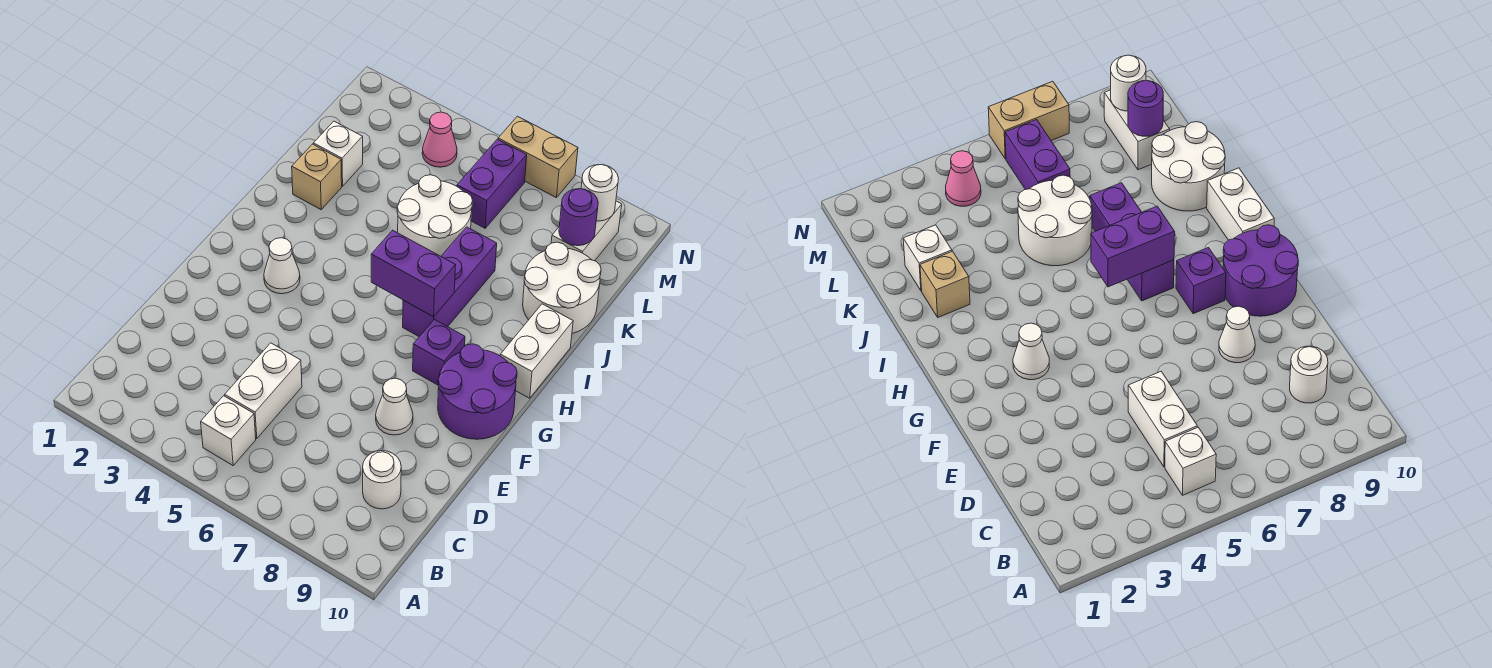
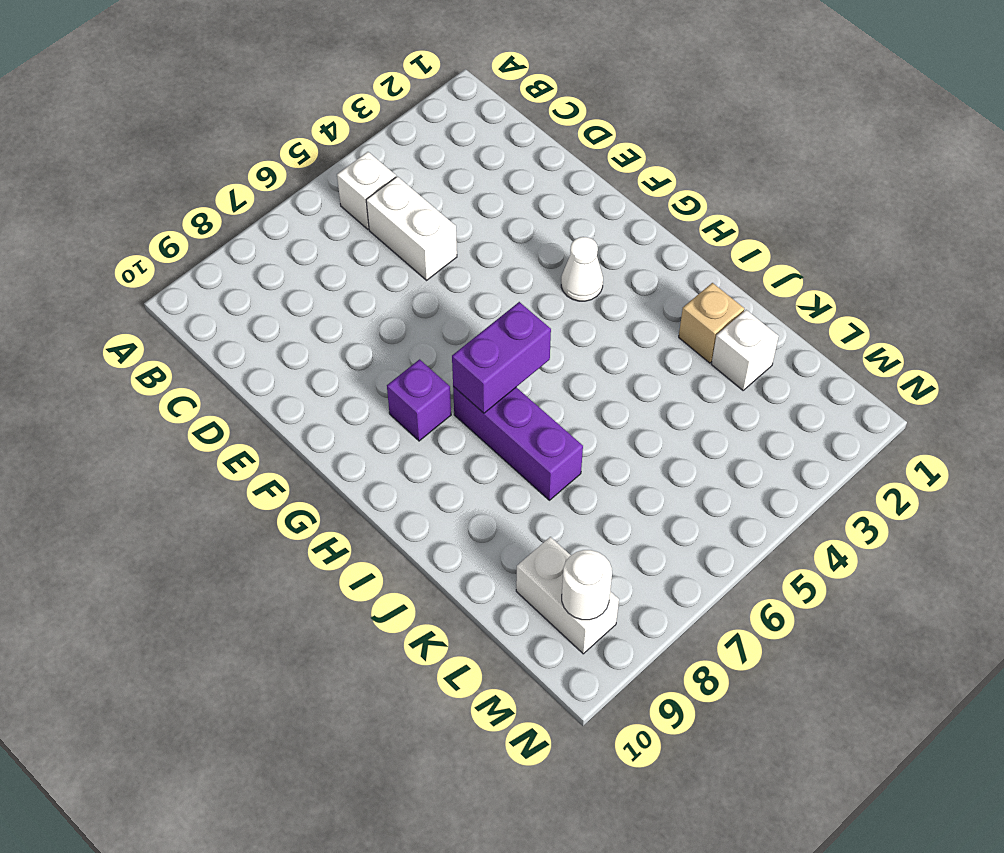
none -> white 1x1 round brick [363,451,401,509]
none -> white 1x1 cone [376,378,413,435]
none -> purple 2x2 round brick [438,344,517,439]

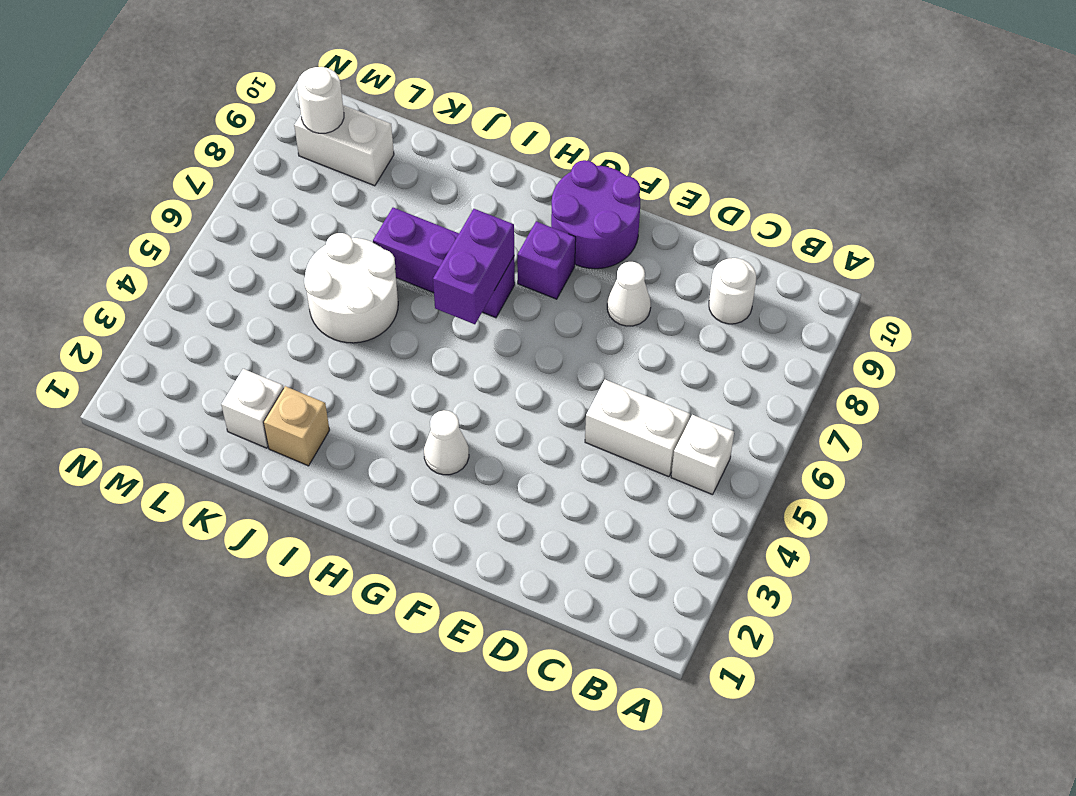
none -> white 1x2 brick [500,304,573,398]
none -> white 2x2 round brick [523,242,601,333]
none -> purple 1x2 brick [457,139,527,228]

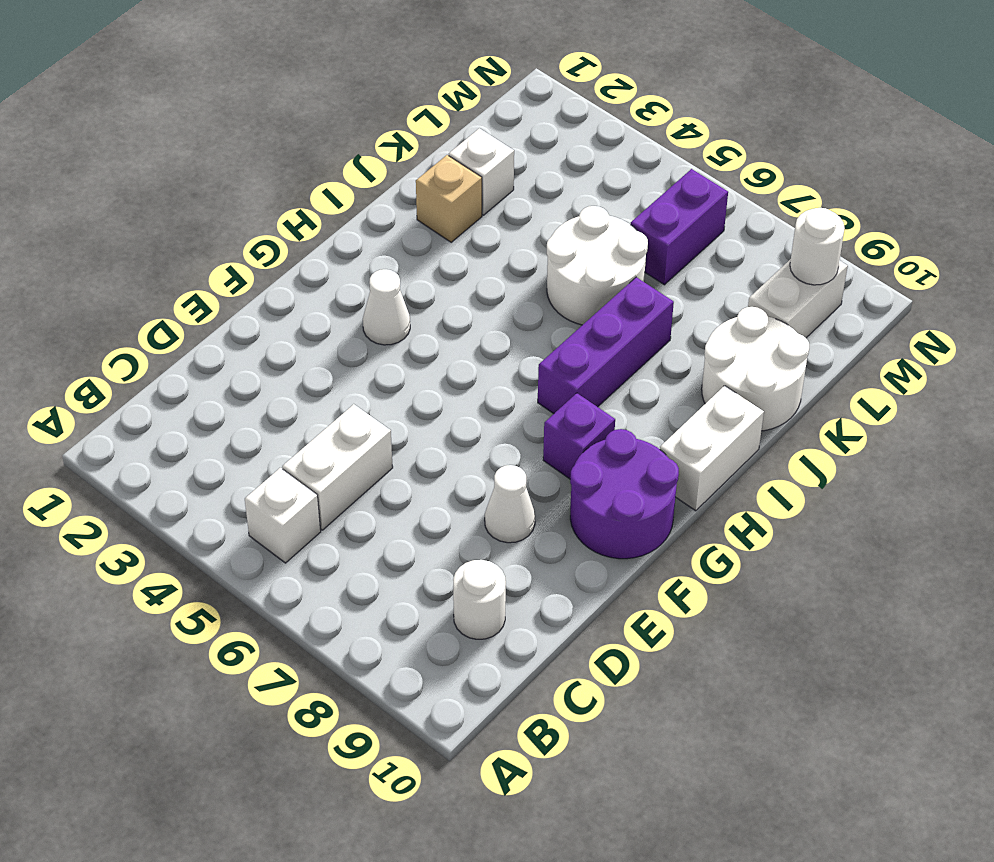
none -> pink 1x1 cone [422,112,457,167]
none -> tan 1x2 brick [498,116,578,198]
none -> purple 1x2 brick [371,230,456,317]

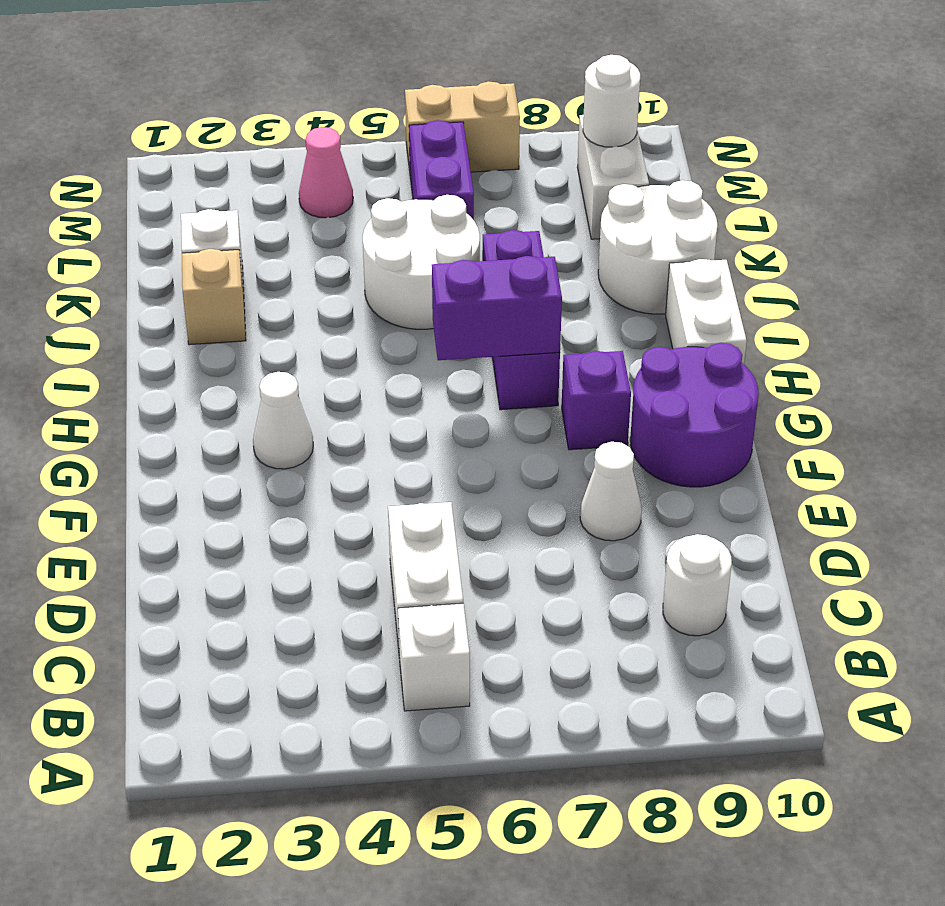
none -> purple 1x1 round brick [559,189,598,246]

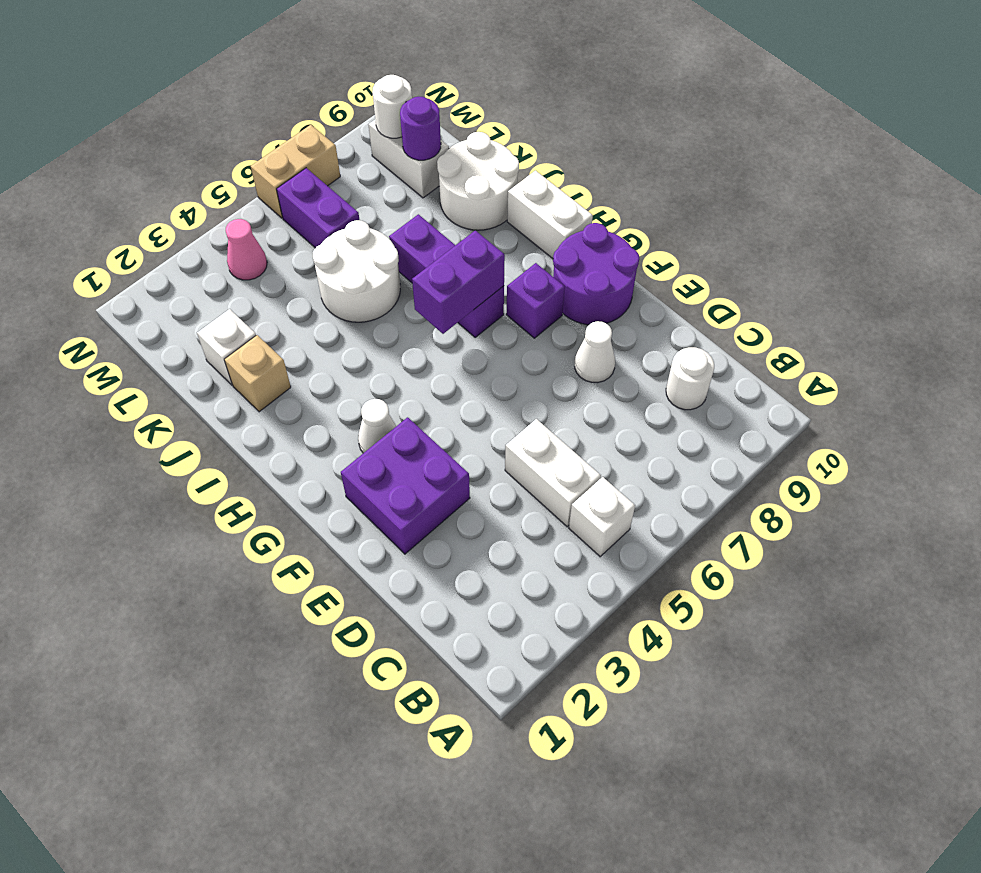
purple 2x2 brick [341,417,470,554] -> none

